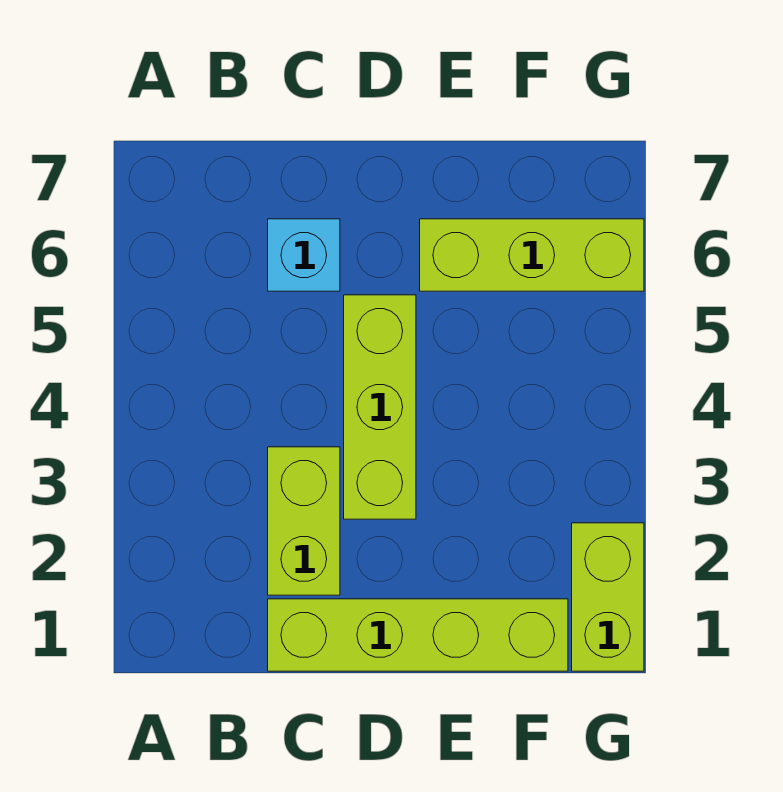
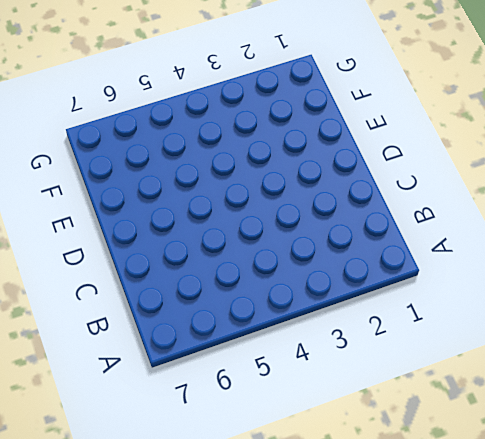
none -> lime 1x4 brick [268,599,568,671]
none -> lime 1x2 brick [268,447,340,595]

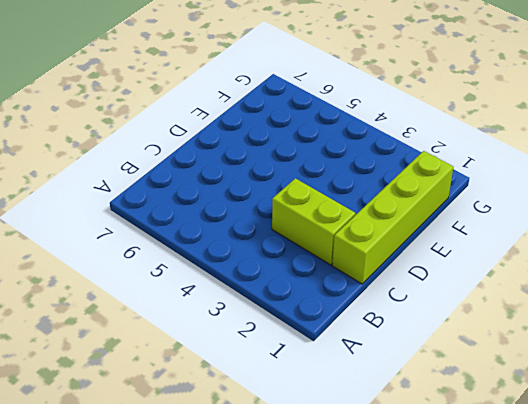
none -> cyan 1x1 brick [268,219,340,291]
none -> lime 1x3 brick [344,295,416,519]

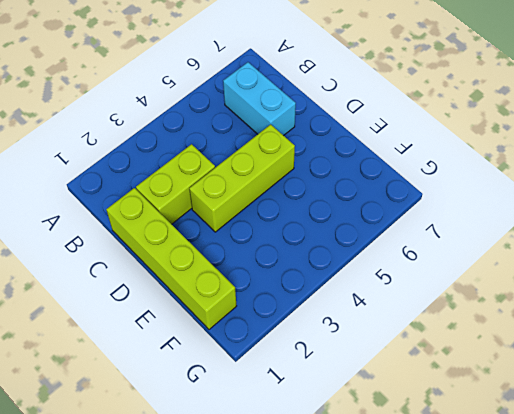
cyan 1x2 brick [223,62,296,136] -> cyan 1x1 brick [268,219,340,291]
none -> lime 1x3 brick [420,219,644,291]
none -> lime 1x2 brick [572,523,644,671]

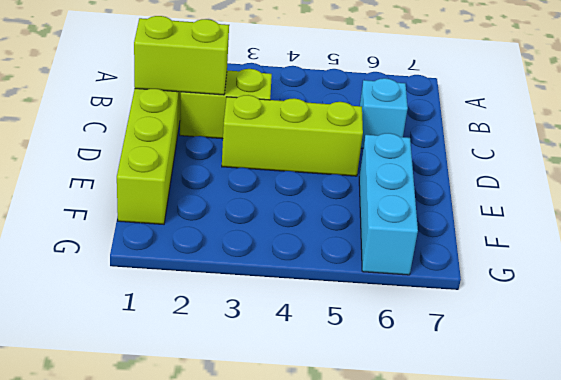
lime 1x2 brick [134,16,229,95] -> lime 1x2 brick moved to [572,523,644,671]
cyan 1x3 brick [359,133,418,275] -> lime 1x3 brick [420,219,644,291]

